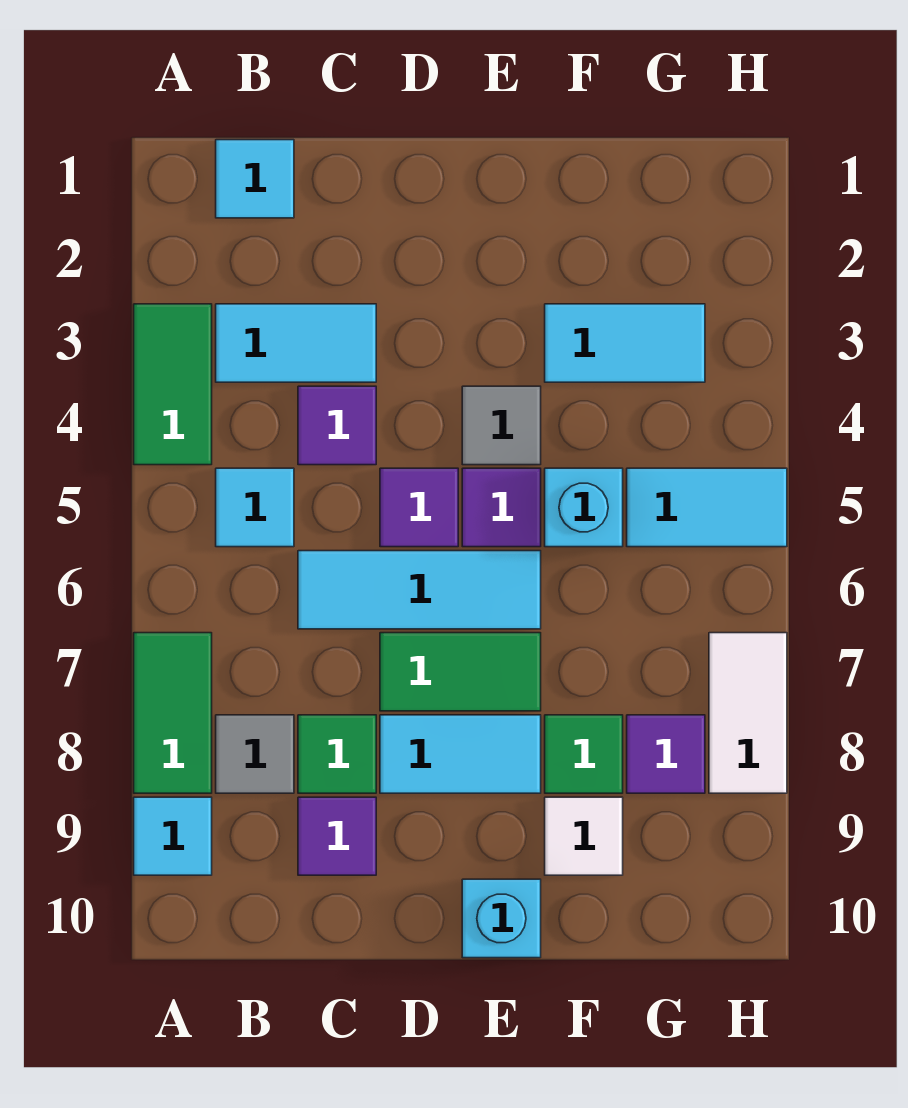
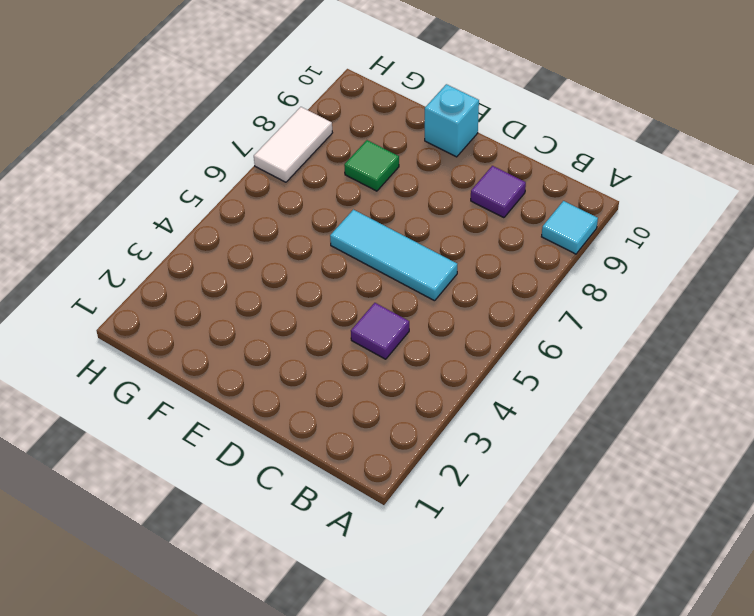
none -> green 1x2 tile [134,304,212,465]
none -> green 1x2 tile [134,633,212,793]
none -> cyan 1x1 tile [216,140,294,218]

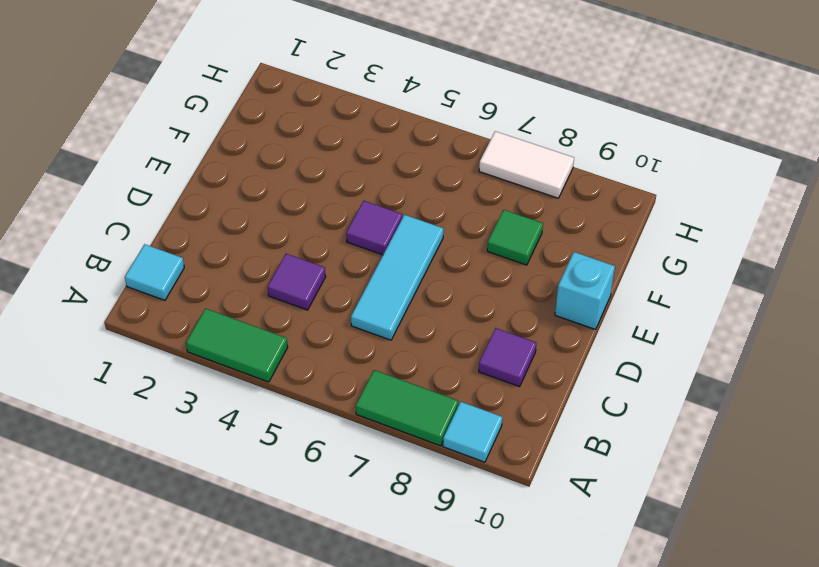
none -> cyan 1x2 tile [216,304,376,382]
none -> cyan 1x1 tile [216,468,294,547]
none -> grey 1x1 tile [216,715,294,793]

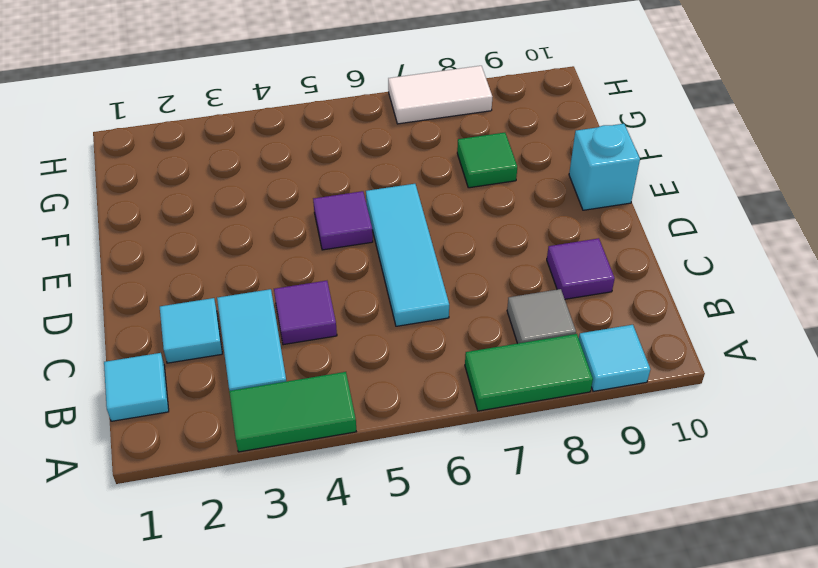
cyan 1x1 tile [160,298,222,363] -> cyan 1x1 tile moved to [216,468,294,547]
none -> green 1x1 tile [298,715,376,793]
none -> purple 1x1 tile [380,468,458,547]
none -> green 1x2 tile [380,633,541,711]

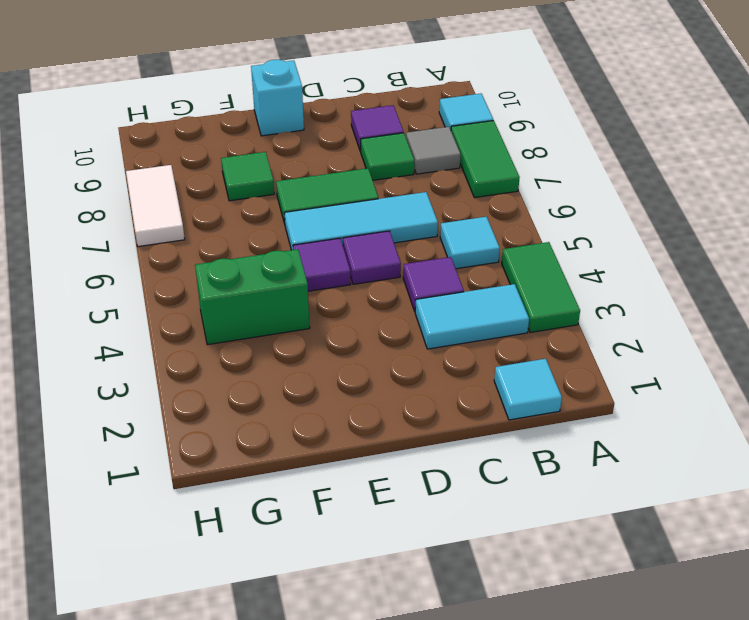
green 1x2 brick [195,249,310,345] -> none
none -> cyan 1x2 tile [380,715,541,793]
none -> grey 1x1 tile [462,386,541,465]
none -> cyan 1x2 tile [545,304,705,382]

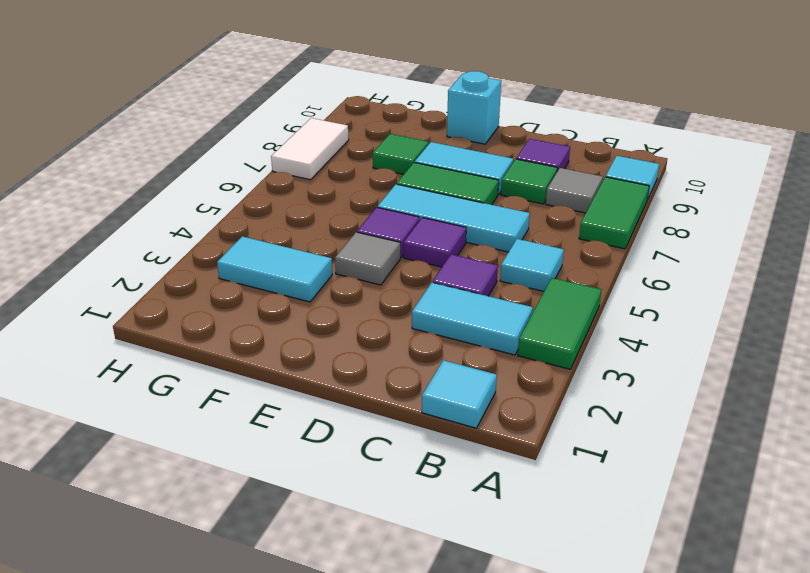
none -> cyan 1x1 brick [545,468,623,547]
none -> white 1x1 tile [545,797,623,875]
none -> cyan 1x2 tile [627,468,787,547]

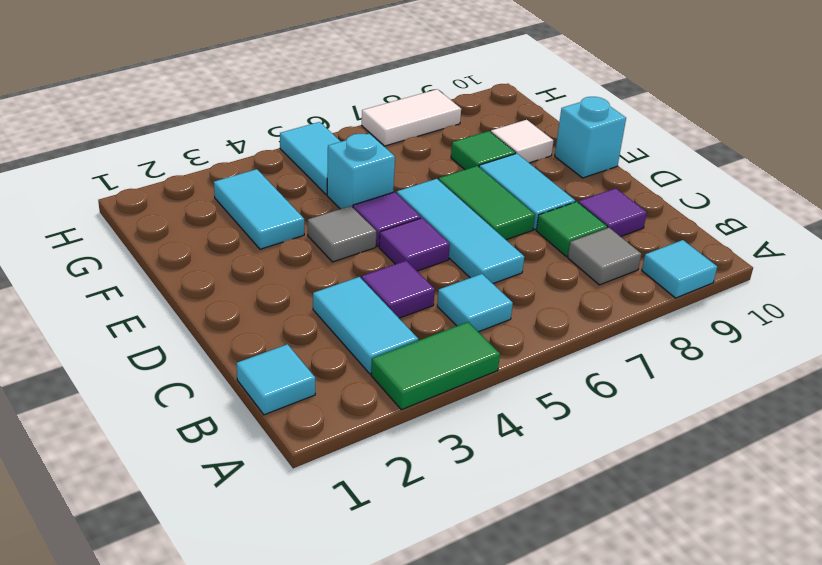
none -> green 1x2 tile [134,633,212,793]
none -> purple 1x1 tile [627,715,705,793]

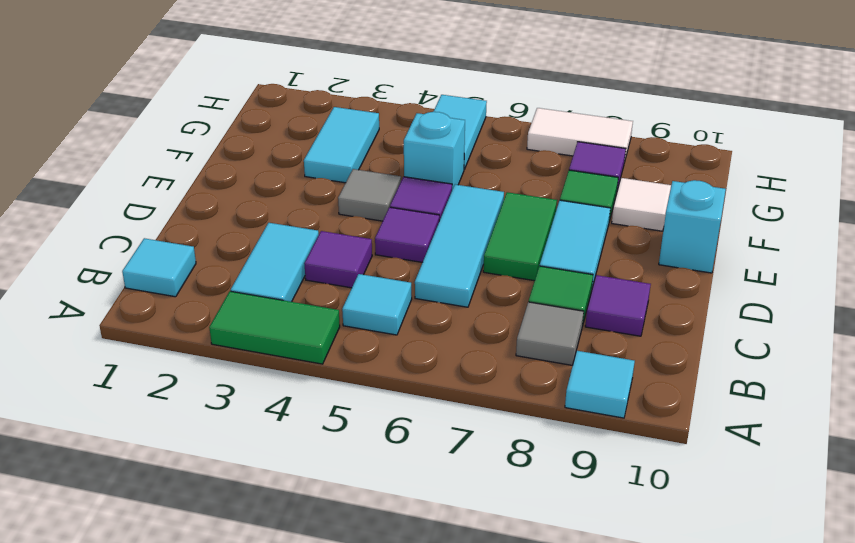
none -> green 1x2 tile [134,633,212,793]

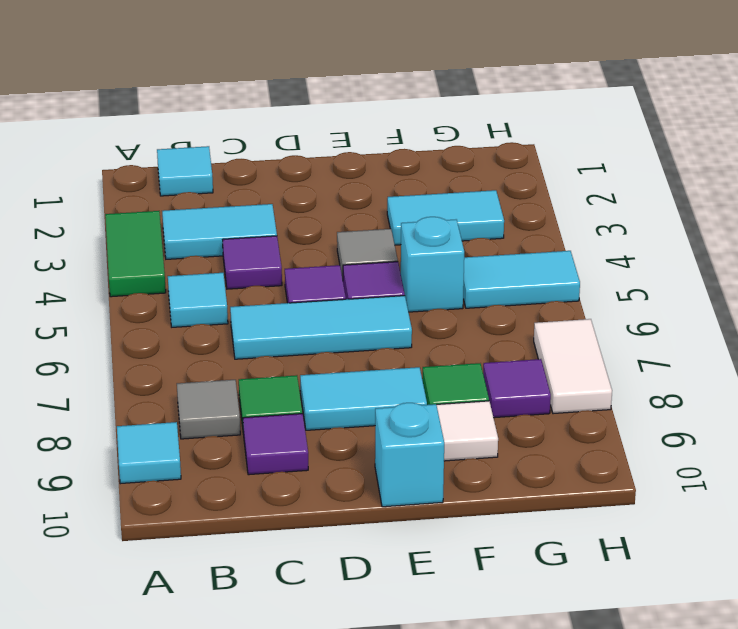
none -> green 1x2 tile [134,633,212,793]
none -> green 1x2 tile [380,633,541,711]

